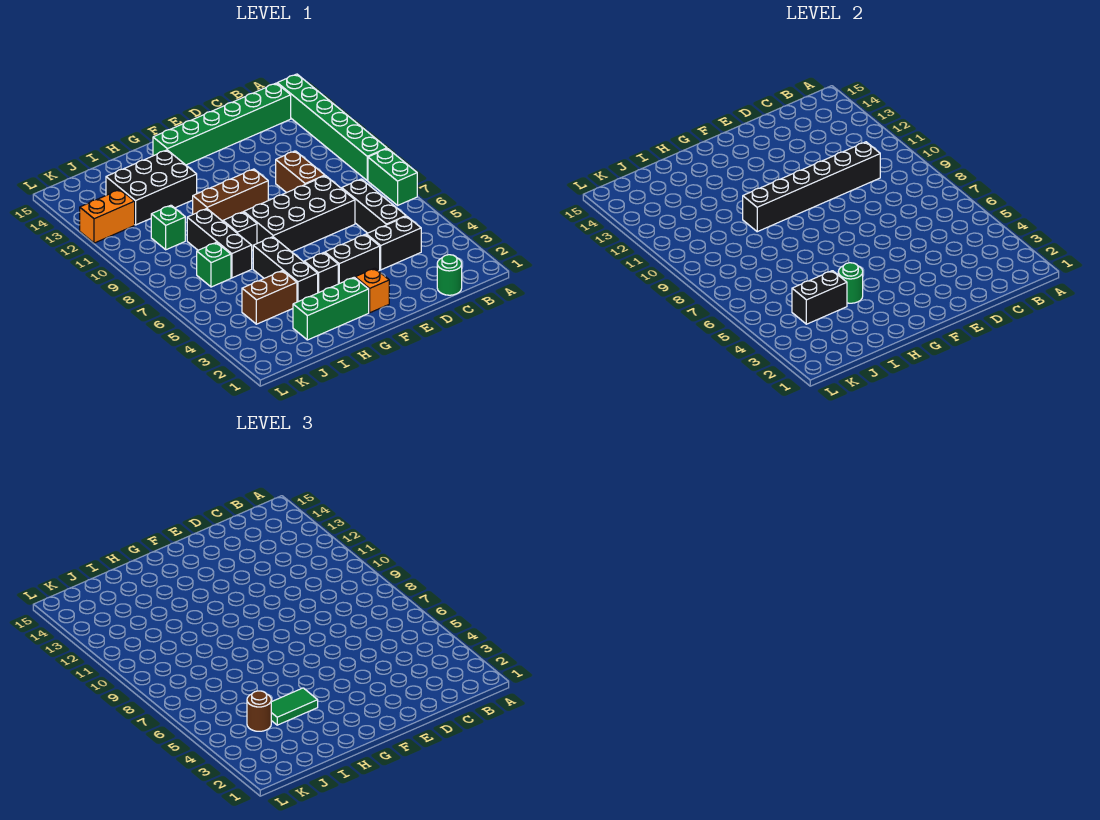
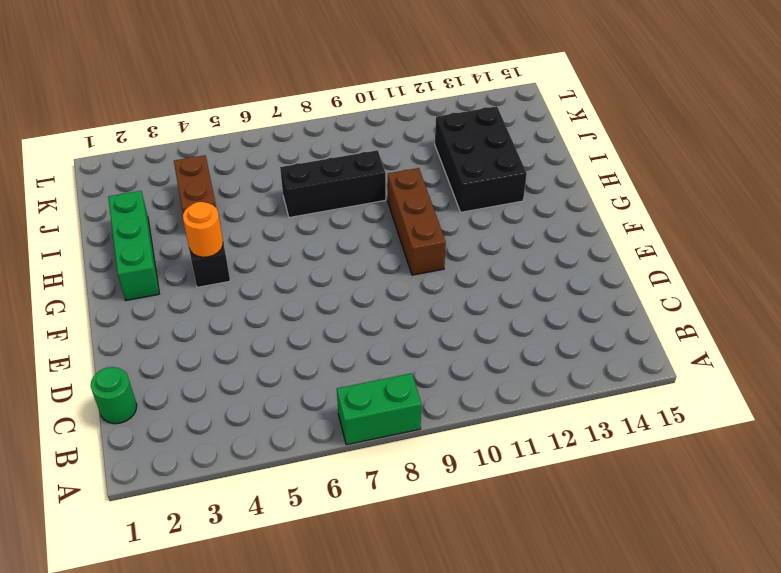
orange 1x1 round brick [183,202,223,257] -> none
none -> green 1x6 brick [277,74,387,181]
none -> green 1x6 brick [153,83,291,165]
none -> black 1x2 brick [366,216,421,270]

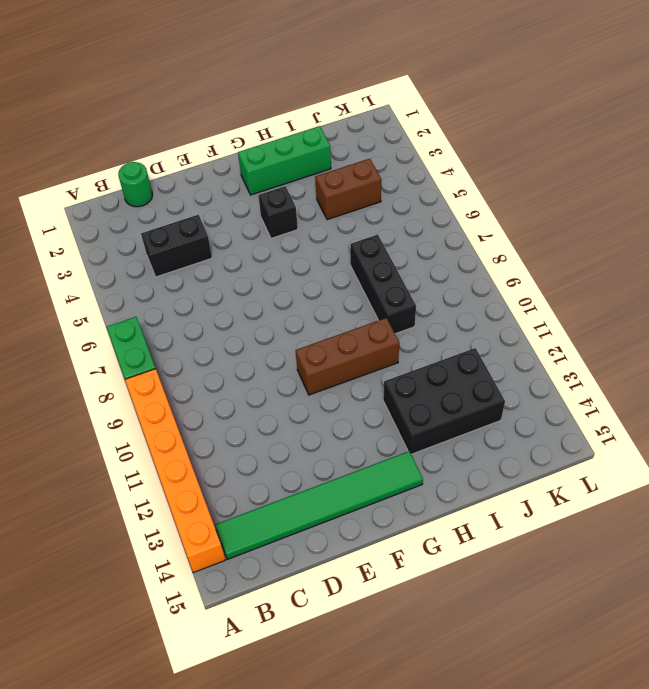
orange 1x6 brick [125,369,225,573] -> green 1x6 brick [277,74,387,181]
green 1x6 tile [215,451,423,559] -> green 1x6 brick [153,83,291,165]
none -> black 1x3 brick [342,179,406,233]
none -> black 2x4 brick [244,176,355,252]
none -> brown 1x2 brick [276,151,325,193]

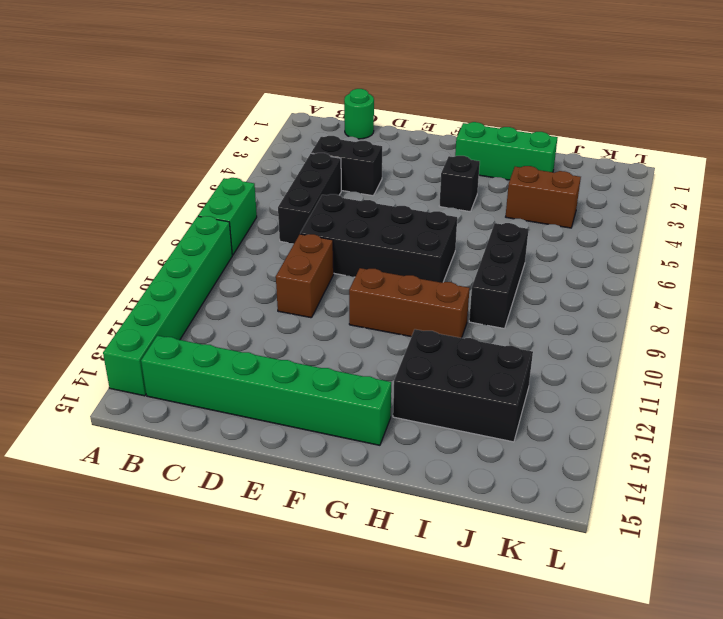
none -> black 1x2 brick [325,234,380,284]
none -> orange 1x1 brick [355,268,389,313]
none -> black 1x3 brick [253,237,318,302]

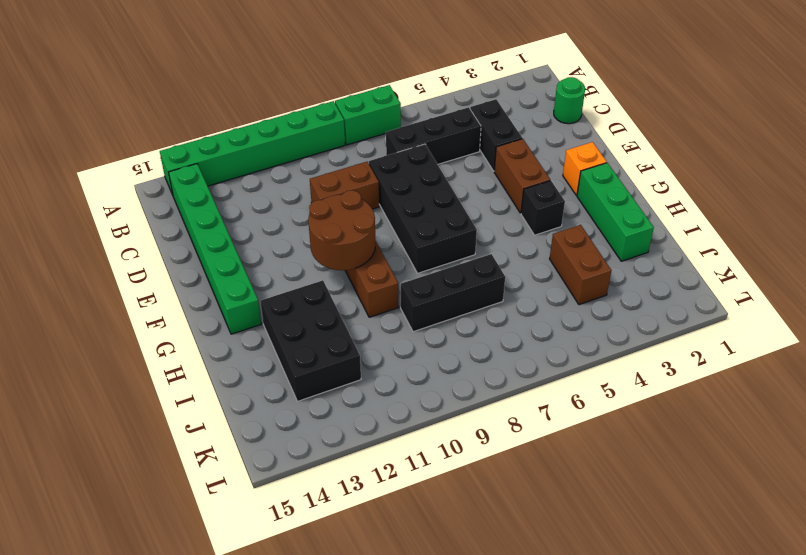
brown 1x2 brick [494,139,550,213] -> black 1x2 brick [325,234,380,284]
brown 2x2 round brick [308,190,375,270] -> black 1x6 brick [743,142,880,232]
none -> black 1x3 brick [253,237,318,302]
none -> black 1x1 brick [223,212,257,250]
none -> green 1x1 brick [197,242,231,287]

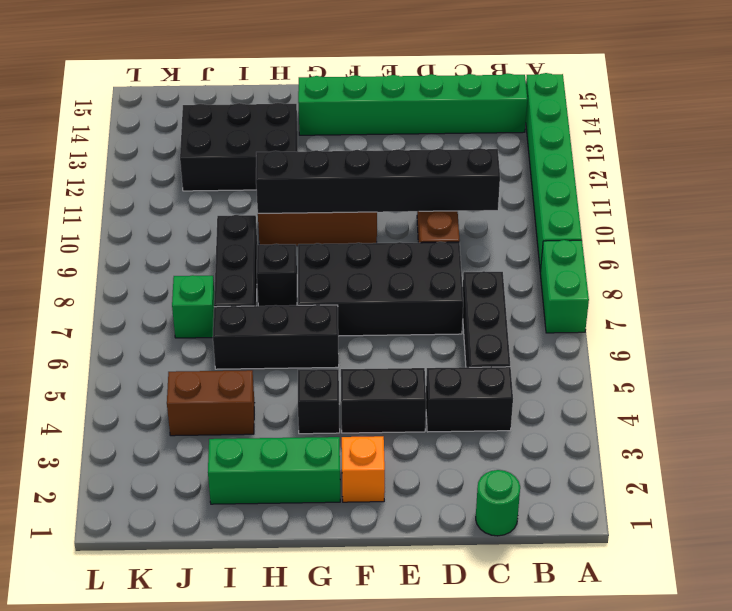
black 1x3 brick [213,305,339,369] -> black 1x3 brick turned to [253,237,318,302]
none -> green 1x1 brick [151,205,185,250]
none -> orange 1x2 brick [80,190,135,243]
none -> green 1x1 round brick [838,263,863,303]

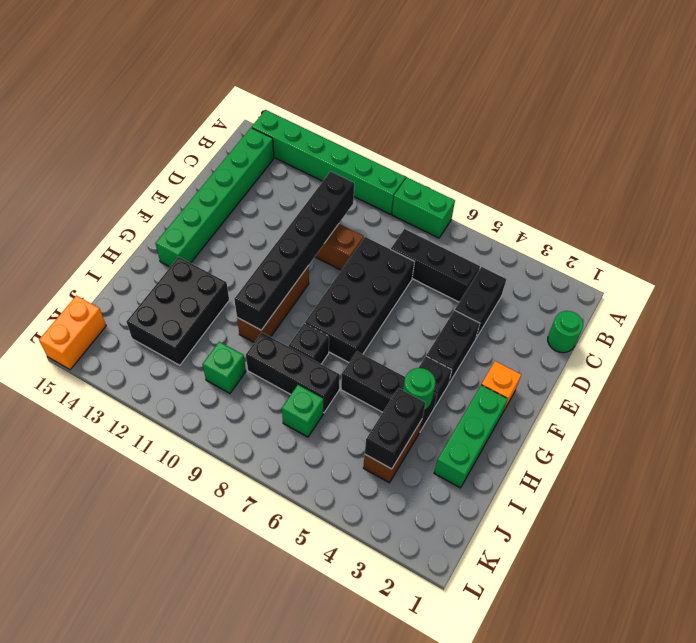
orange 1x2 brick [39,296,106,370] -> orange 1x2 brick moved to [80,190,135,243]
none -> green 1x2 tile [271,688,318,725]
none -> brown 1x1 round brick [247,691,271,731]

